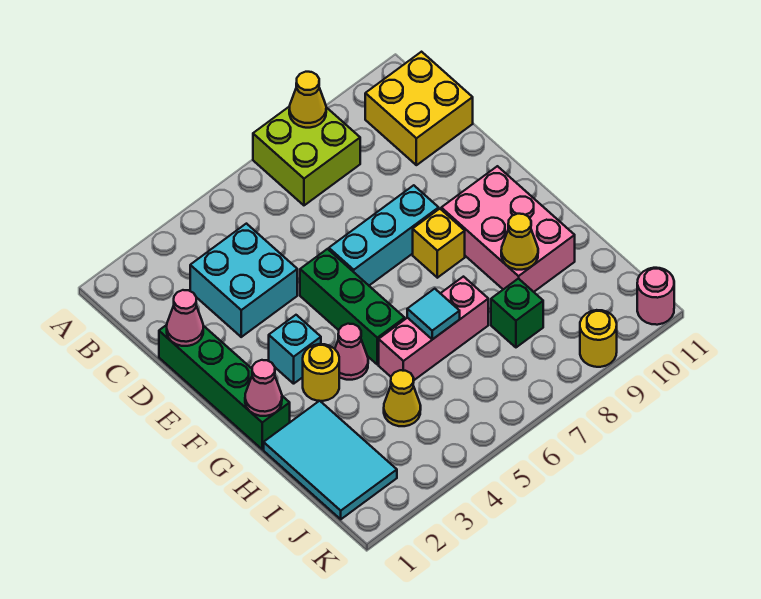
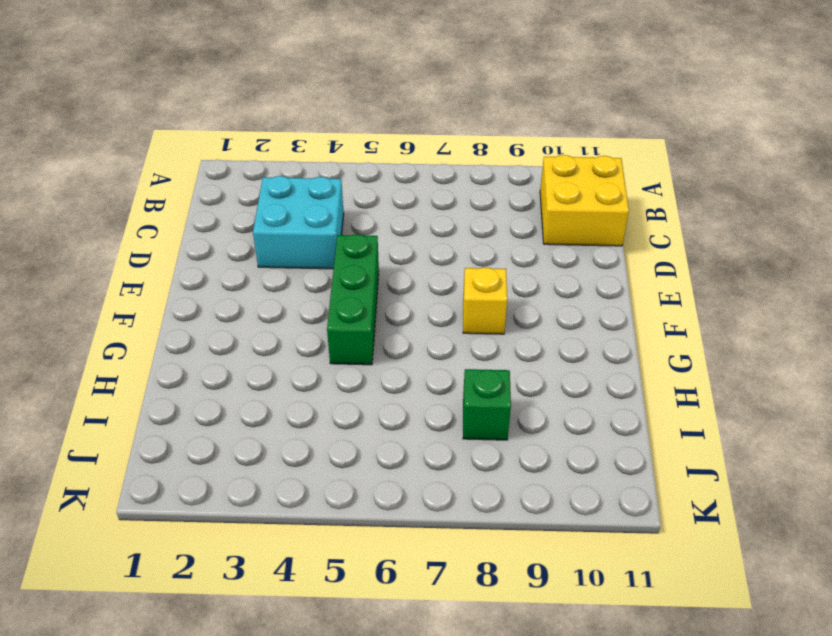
none -> lime 2x2 brick [253,106,360,205]
none -> green 1x4 brick [159,325,290,449]
none -> cyan 1x3 brick [329,185,439,285]

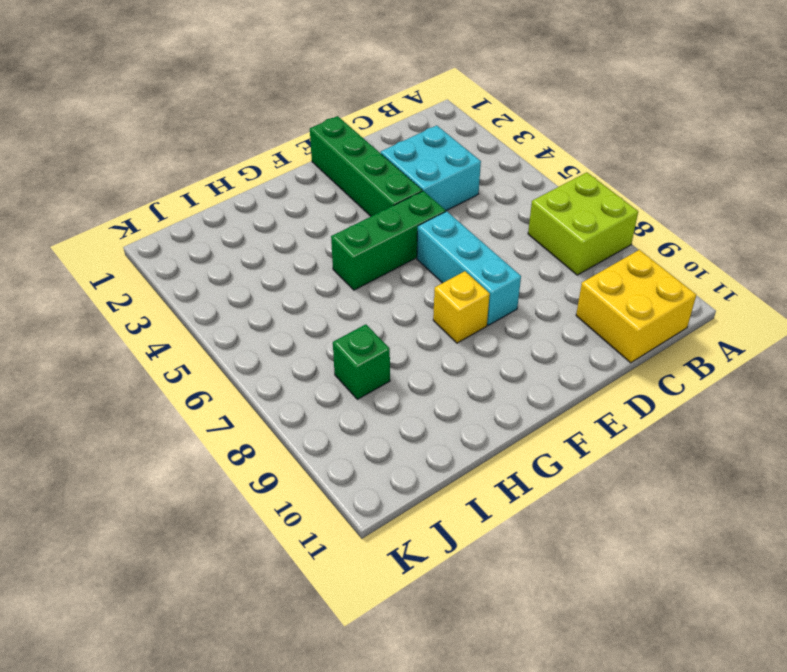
green 1x4 brick [310,116,422,216] -> green 1x4 brick turned to [159,325,290,449]
none -> cyan 1x1 brick [269,315,321,384]
none -> pink 2x3 brick [441,166,575,292]
none -> yellow 1x1 round brick [303,344,339,401]

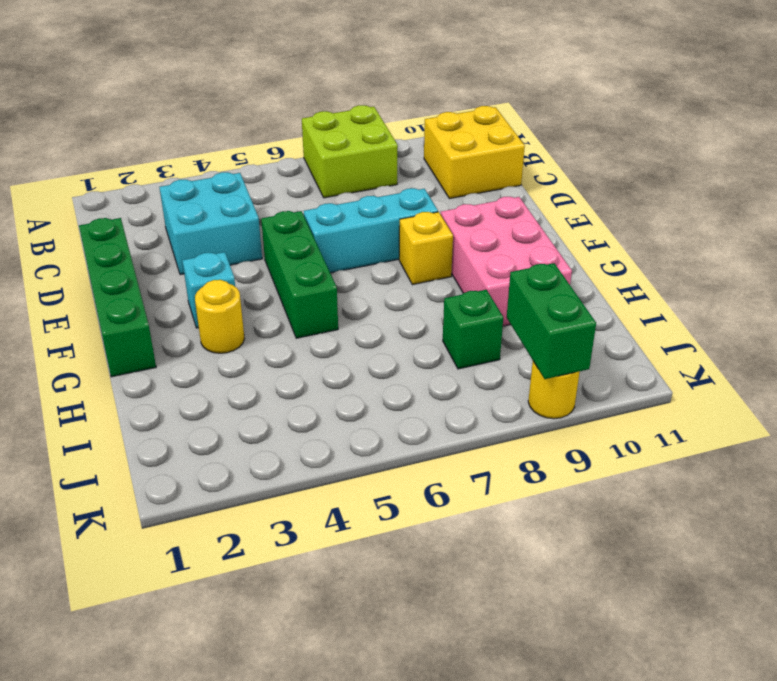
green 1x2 brick [507,263,596,379] -> none
none -> pink 1x1 cone [335,324,368,380]
none -> cyan 2x3 tile [264,401,397,519]
none -> pink 1x3 brick [379,277,488,380]

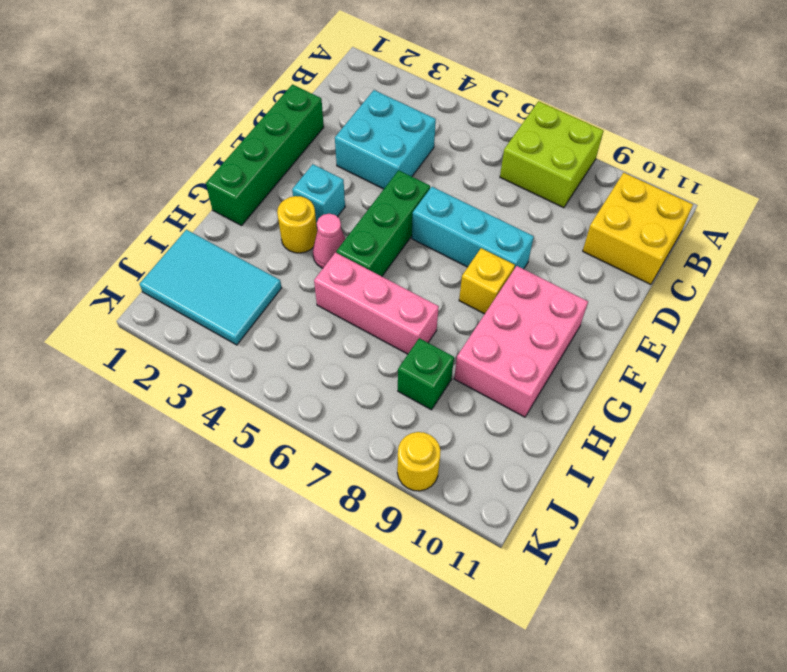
cyan 2x3 tile [139,230,282,345] -> cyan 2x3 tile turned to [264,401,397,519]
none -> yellow 1x1 cone [384,370,421,426]
none -> pink 1x1 round brick [637,268,674,325]
none -> yellow 1x1 cone [289,72,326,128]

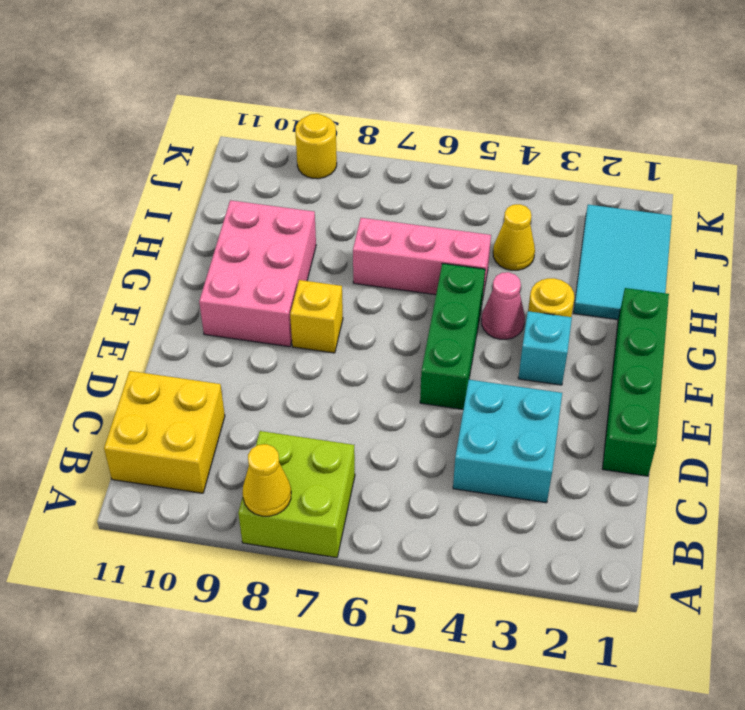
none -> cyan 1x3 brick [329,185,439,285]
none -> green 1x1 brick [491,278,543,347]
none -> pink 1x1 round brick [637,268,674,325]

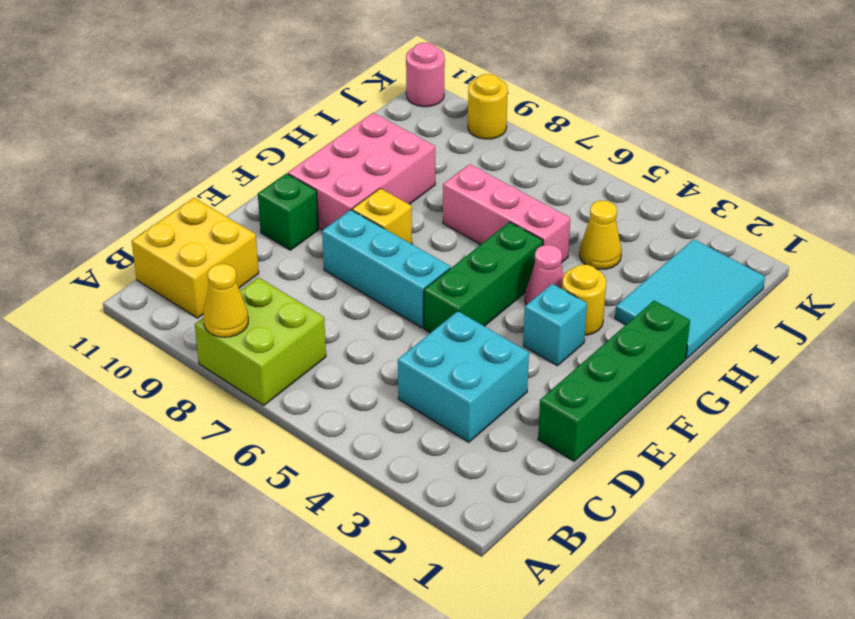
green 1x1 brick [258,174,319,250] -> green 1x1 brick moved to [491,278,543,347]
none -> pink 1x1 cone [167,290,203,346]
none -> pink 1x1 cone [245,360,282,416]
none -> cyan 1x1 tile [407,289,460,339]

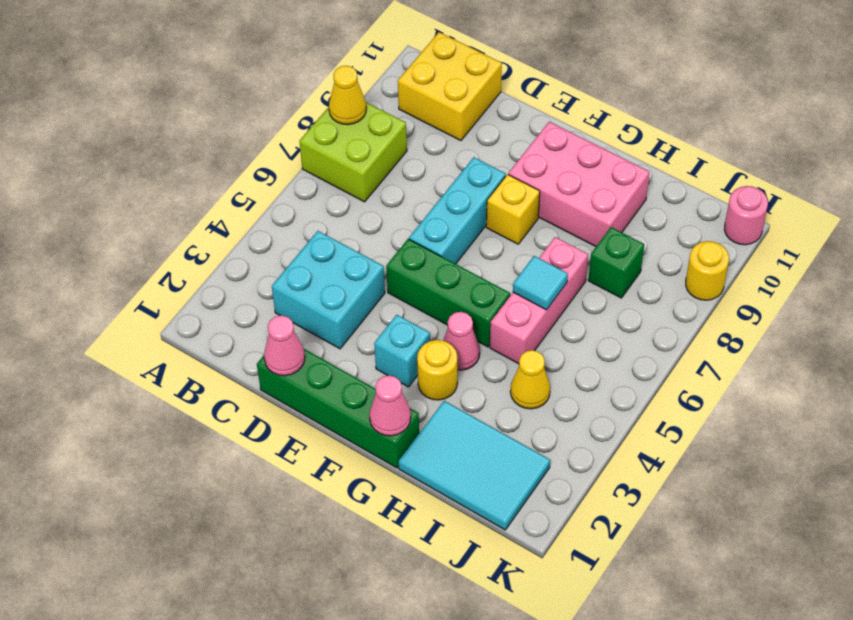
none -> yellow 1x1 cone [501,214,538,270]

